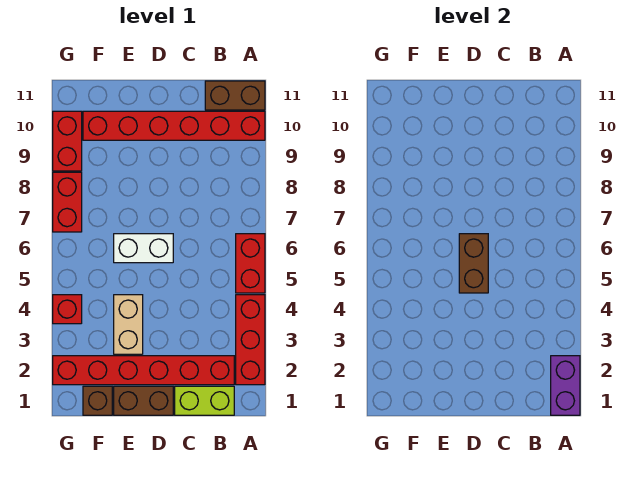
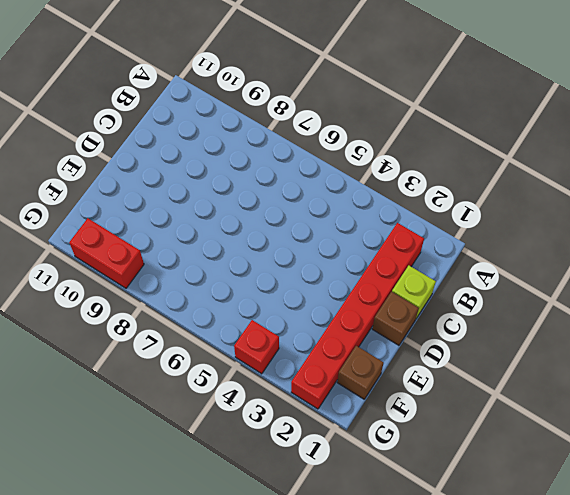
lime 1x1 brick [392,266,436,318] -> lime 1x2 brick [175,386,234,415]
brown 1x1 brick [372,292,419,345] -> brown 1x2 brick [114,386,173,415]
none -> red 1x3 brick [236,295,265,385]
none -> red 1x2 brick [236,234,265,293]
none -> red 1x6 brick [83,111,265,140]

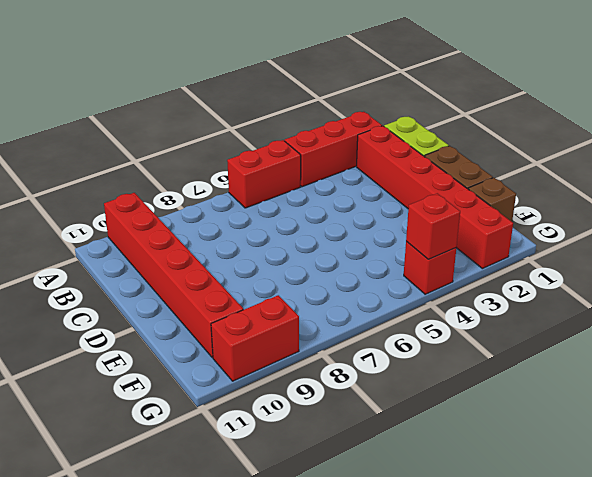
red 1x1 brick [406,193,460,259] -> none
none -> brown 1x2 brick [205,81,265,110]
none -> white 1x2 brick [114,234,173,263]
none -> tan 1x2 brick [114,295,143,354]

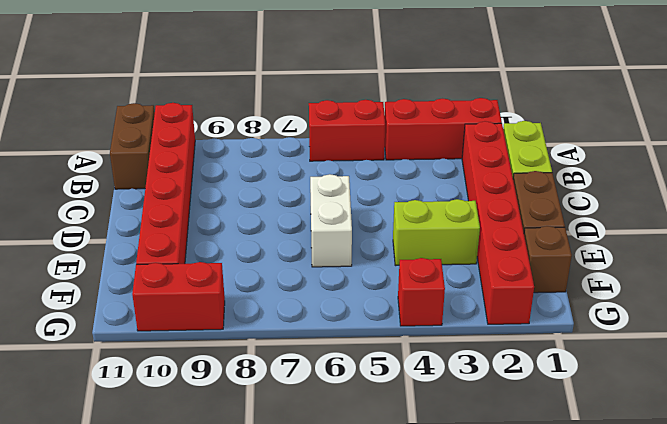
lime 1x2 brick [393,199,480,266] -> tan 1x2 brick [114,295,143,354]
none -> red 1x2 brick [53,172,82,232]
none -> purple 1x2 brick [551,356,580,415]
none -> brown 1x2 brick [459,234,488,293]

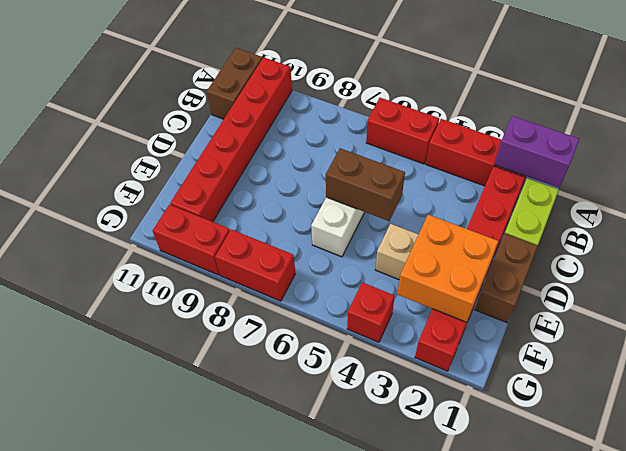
orange 2x2 brick [397,215,498,322] -> none
none -> brown 1x1 brick [83,386,112,415]

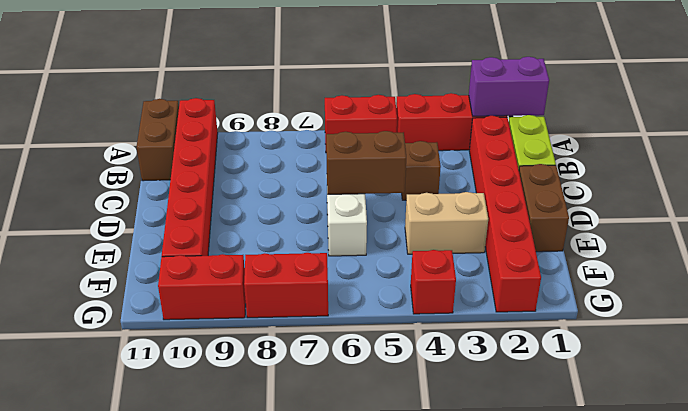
brown 1x1 brick [402,141,441,200] -> brown 1x1 brick moved to [83,386,112,415]

